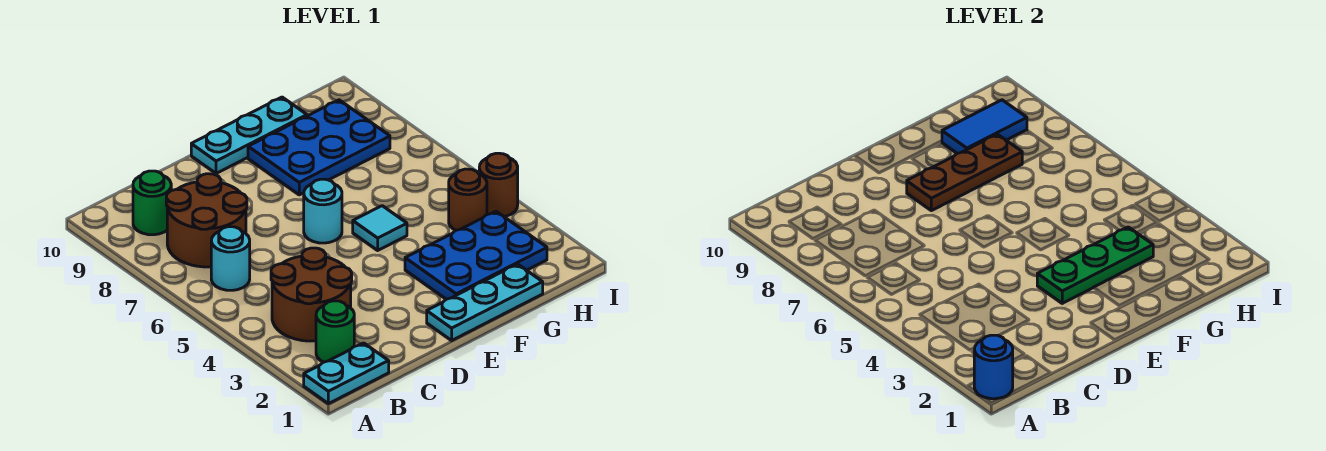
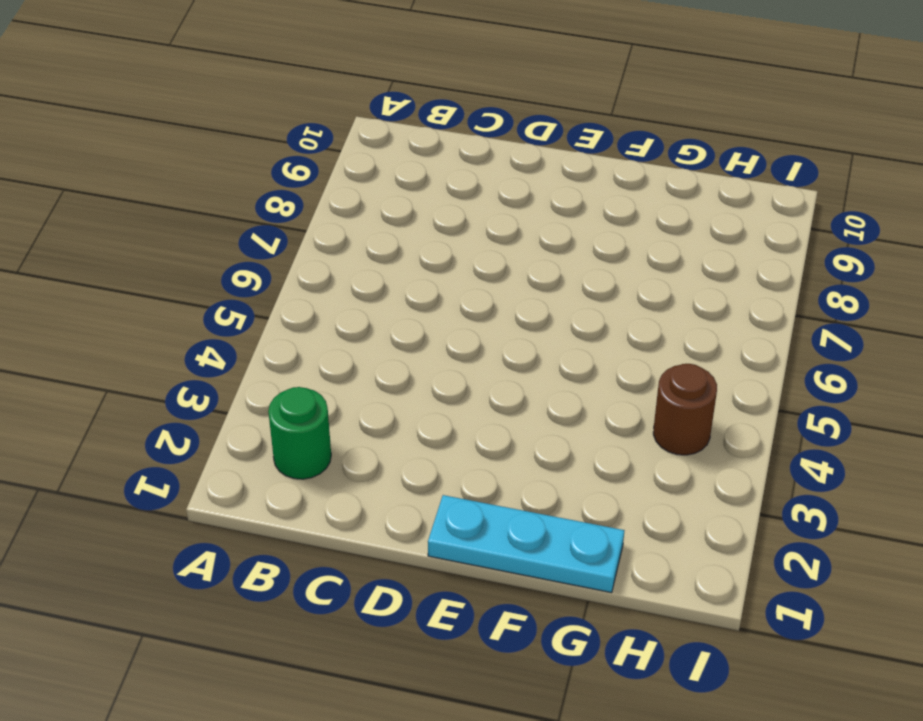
none -> cyan 1x2 plate [304,343,389,404]
none -> brown 2x2 round brick [271,248,352,341]
none -> cyan 1x1 round brick [211,227,250,290]

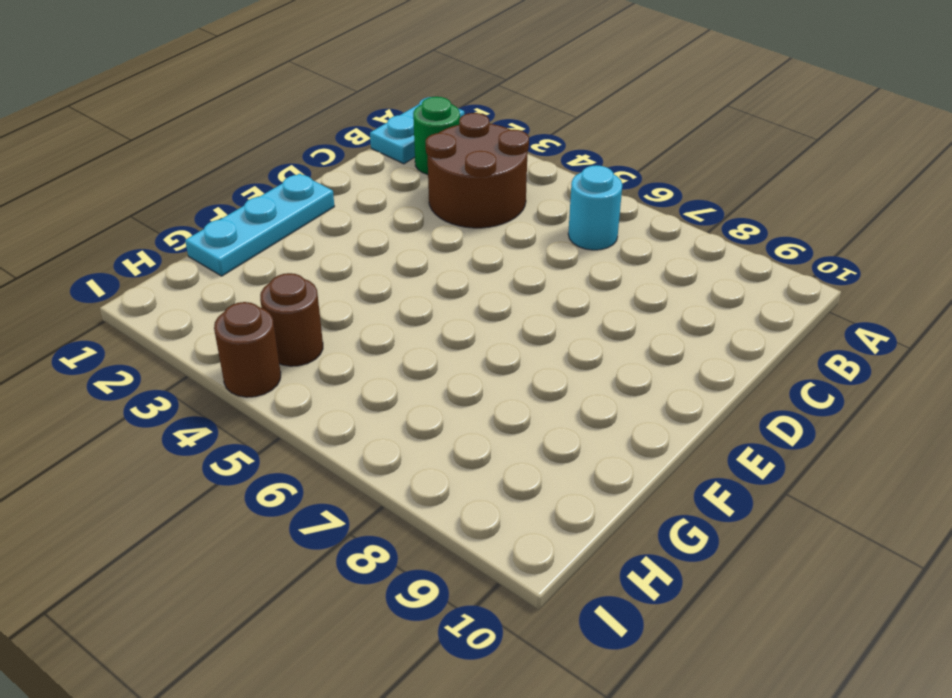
none -> brown 2x2 round brick [166,174,247,267]
none -> green 1x1 round brick [133,171,171,235]
none -> cyan 1x1 round brick [304,179,342,243]

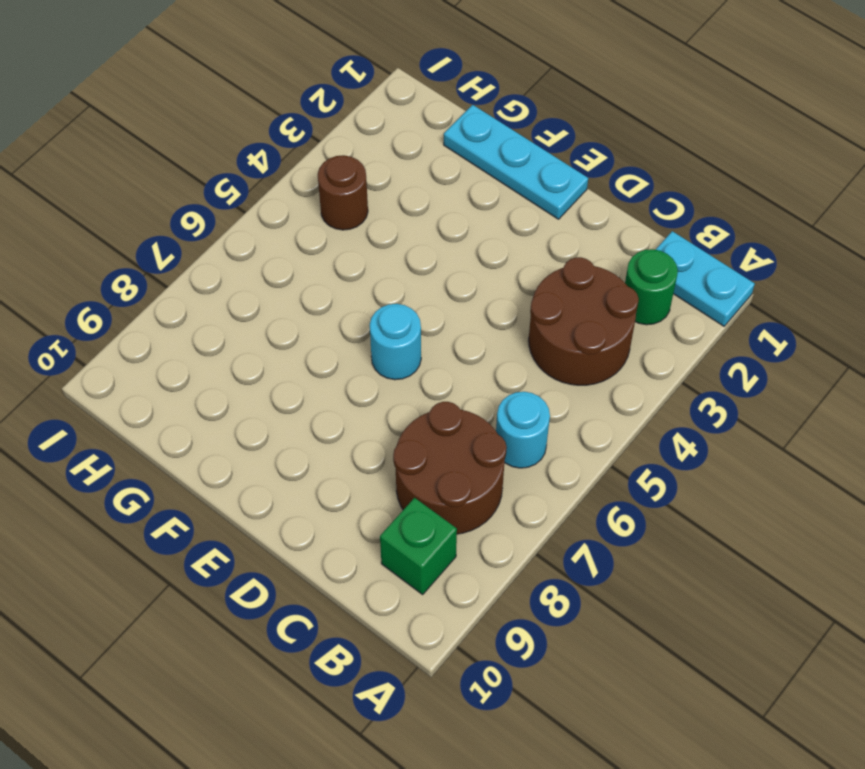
green 1x1 brick [380,498,457,594] -> green 1x1 round brick [133,171,171,235]
none -> cyan 1x3 plate [191,97,307,173]
none -> blue 2x3 plate [405,211,547,299]
none -> cyan 1x1 tile [353,206,407,250]

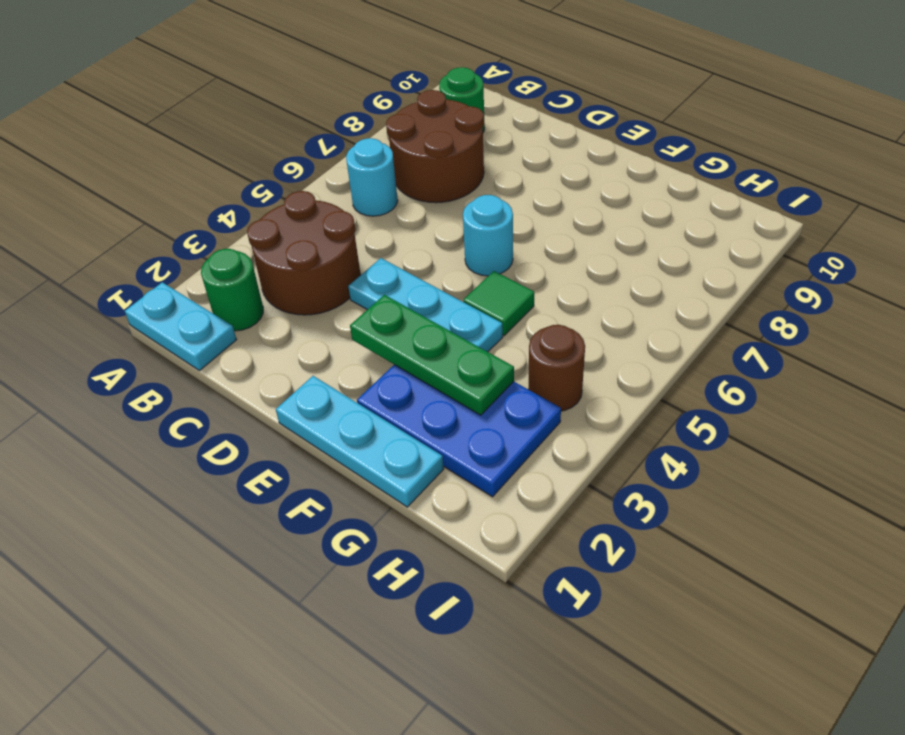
cyan 1x3 plate [348,258,503,352] -> cyan 1x3 plate moved to [191,97,307,173]
green 1x1 tile [463,271,534,336] -> cyan 1x1 tile [353,206,407,250]
none -> blue 2x3 plate [248,100,390,195]
none -> brown 1x1 round brick [479,153,518,217]
none -> blue 1x1 round brick [974,335,1013,399]

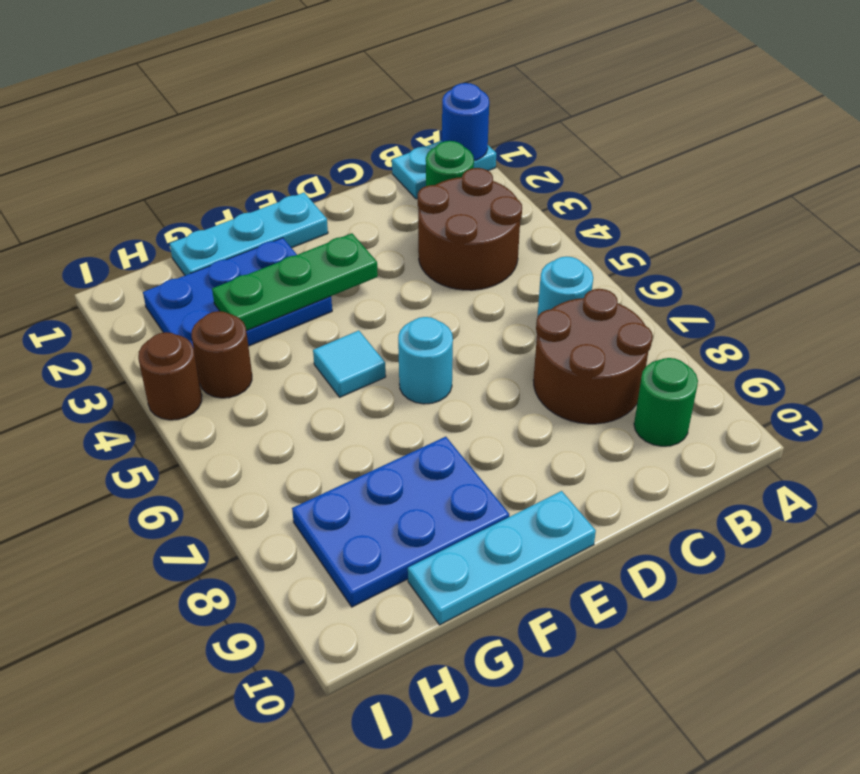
none -> brown 1x3 plate [907,134,1022,211]
none -> blue 1x2 tile [942,100,1027,154]

